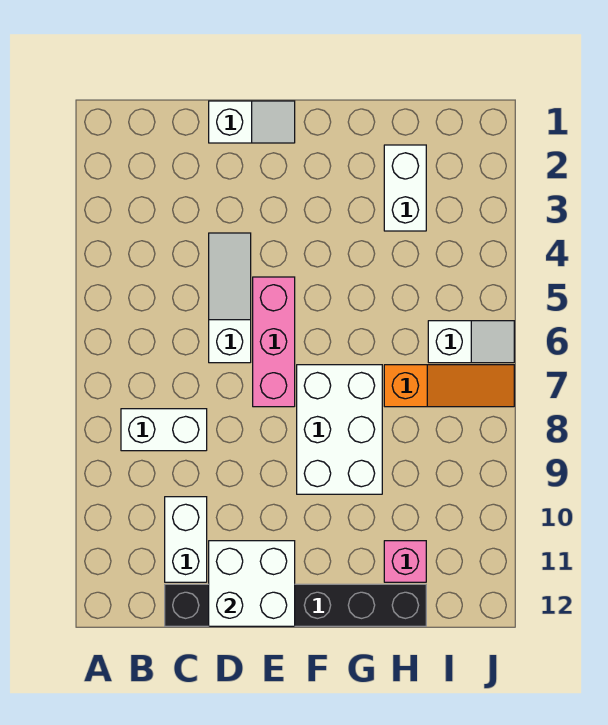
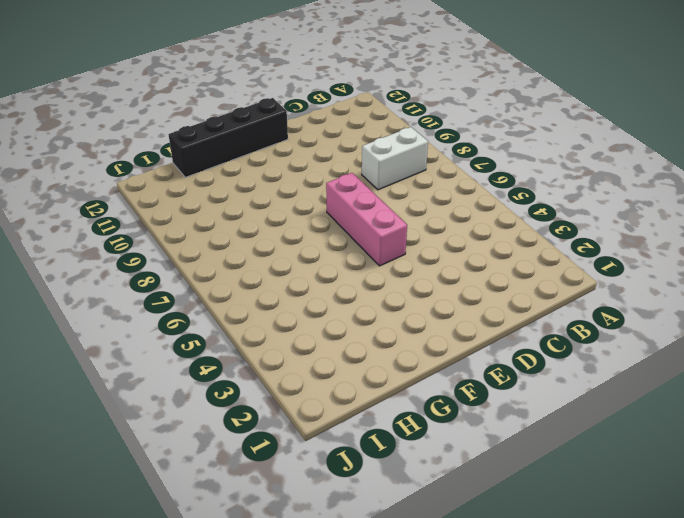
black 1x4 brick [169,98,288,177] -> black 1x6 brick [165,584,426,626]
none -> white 1x2 brick [165,497,207,582]
none -> white 1x2 slope [209,101,295,143]
none -> white 1x3 slope [209,233,251,363]

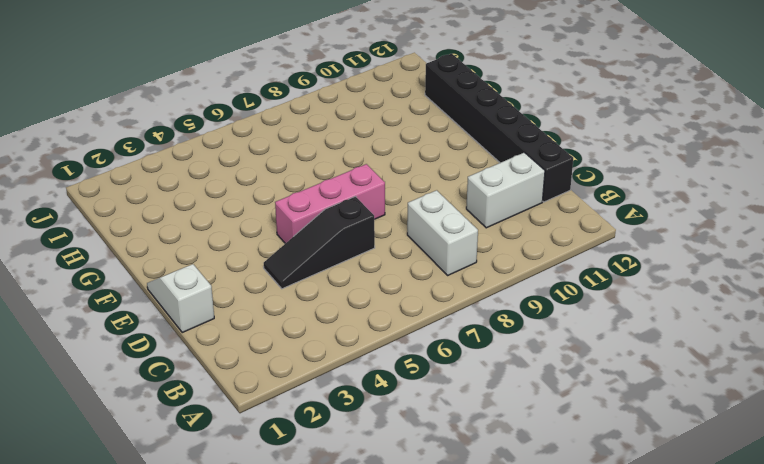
black 1x3 slope [264,196,375,289] -> white 1x3 slope [209,233,251,363]
none -> white 2x3 brick [297,365,382,494]
none -> white 1x2 brick [384,145,426,231]
none -> orange 1x3 slope [384,365,514,407]

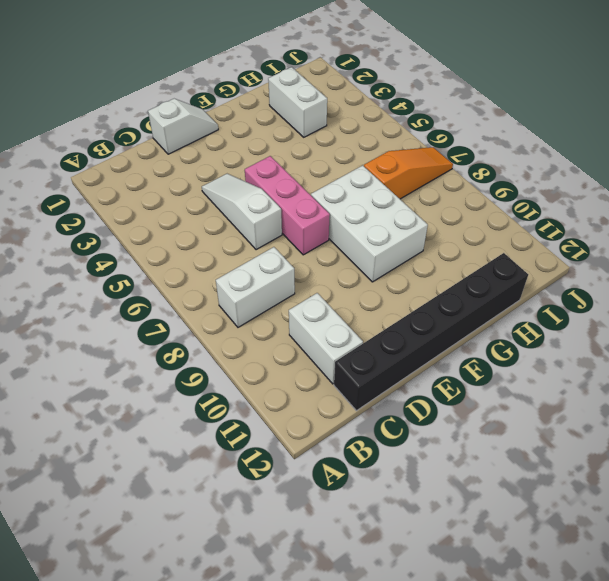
none -> pink 1x1 brick [384,541,426,582]
none -> white 1x2 slope [428,321,514,363]
none -> white 2x2 brick [209,541,295,626]

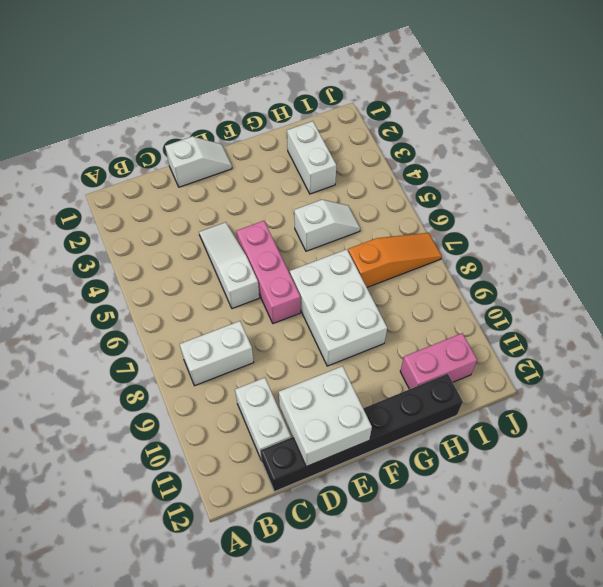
white 1x2 slope [294,200,360,251] -> white 1x2 slope moved to [428,321,514,363]
pink 1x2 brick [400,333,477,389] -> pink 1x1 brick [384,541,426,582]

